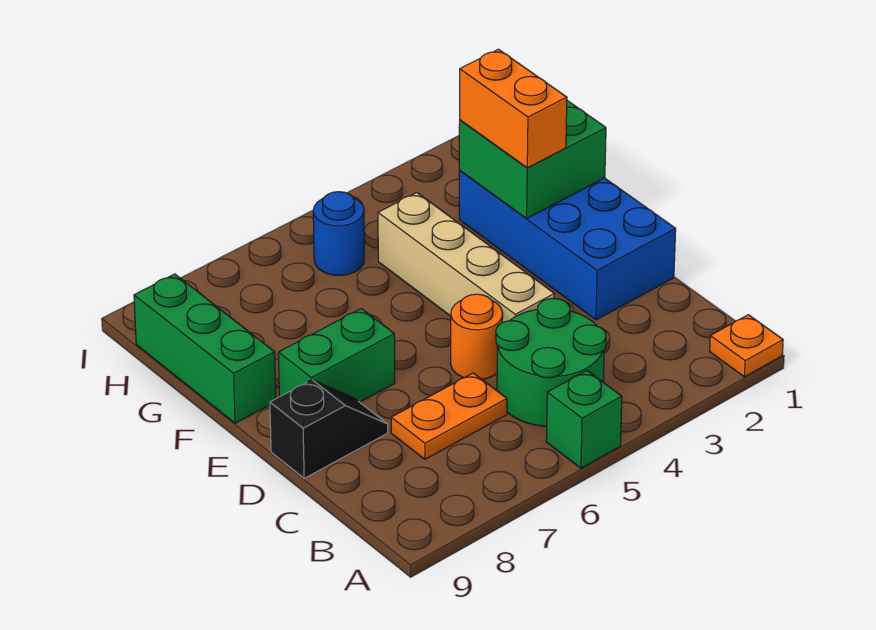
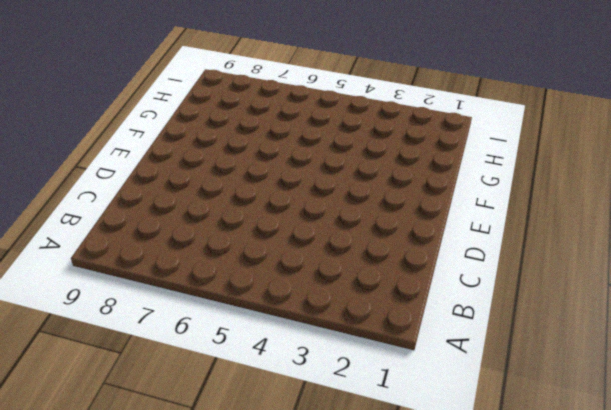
none -> orange 1x1 plate [710,315,783,377]
none -> green 1x1 brick [546,371,622,468]
none -> green 2x2 round brick [496,298,606,426]

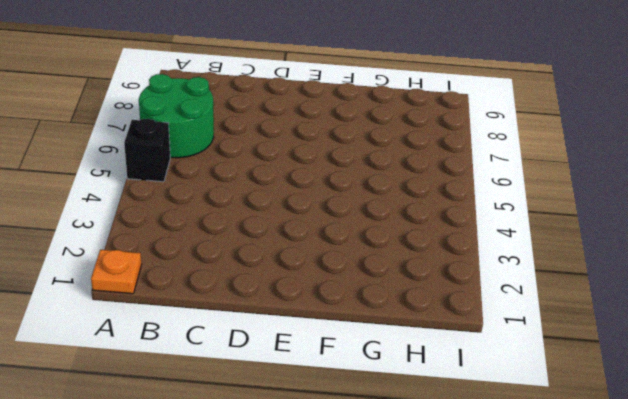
black 1x1 brick [124,119,170,182] -> green 1x1 brick [546,371,622,468]
green 2x2 round brick [139,74,214,158] -> green 2x2 round brick moved to [496,298,606,426]
none -> orange 1x2 plate [391,373,507,459]
none -> blue 2x4 brick [459,171,676,320]
none -> tan 1x4 brick [378,193,554,323]

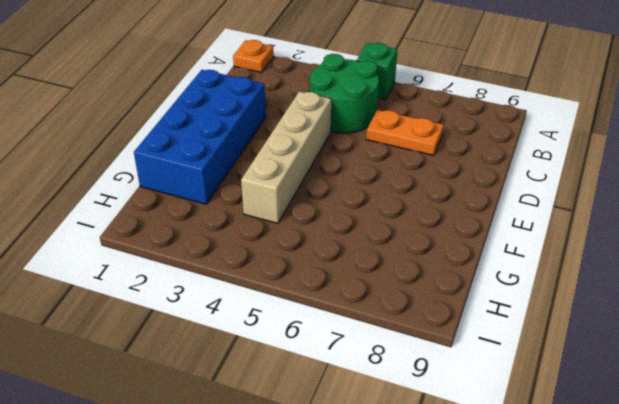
none -> orange 1x1 round brick [451,294,503,379]
none -> black 1x2 slope [270,380,388,478]
none -> green 1x2 brick [278,309,395,402]

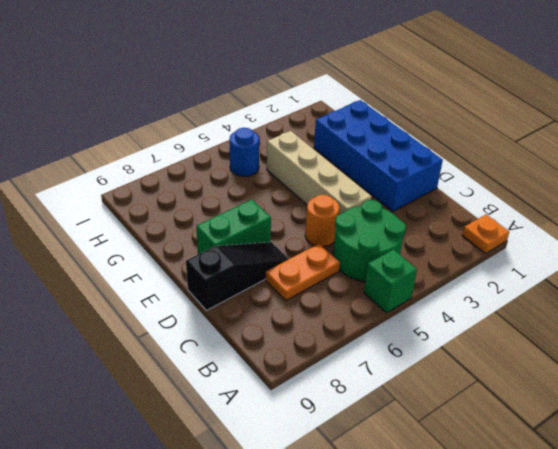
black 1x3 slope [186,242,289,310] -> black 1x2 slope [270,380,388,478]
none -> green 1x3 brick [134,274,276,423]
none -> green 2x2 brick [459,101,606,218]
none -> orange 1x2 brick [460,49,567,168]

